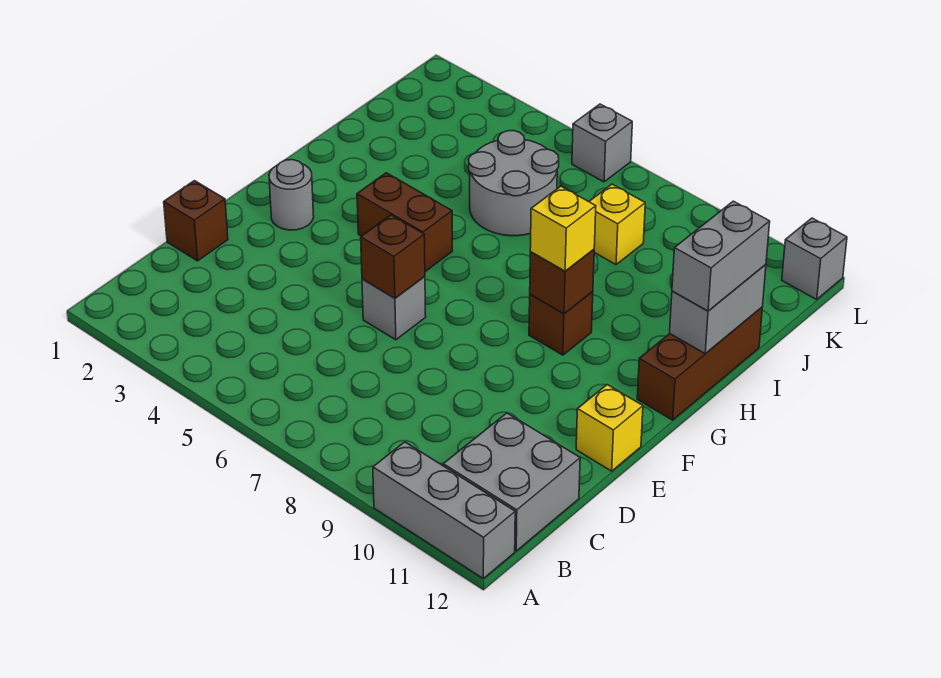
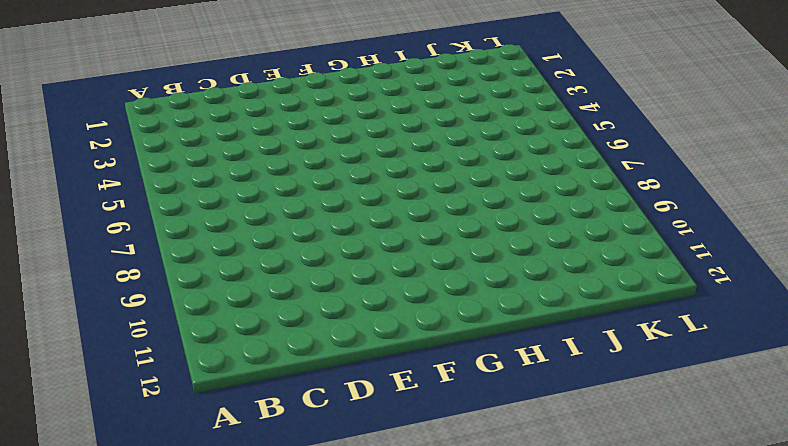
none -> grey 1x3 brick [373,442,515,578]
none -> grey 2x2 brick [443,413,580,551]
none -> brown 1x1 brick [164,181,228,261]

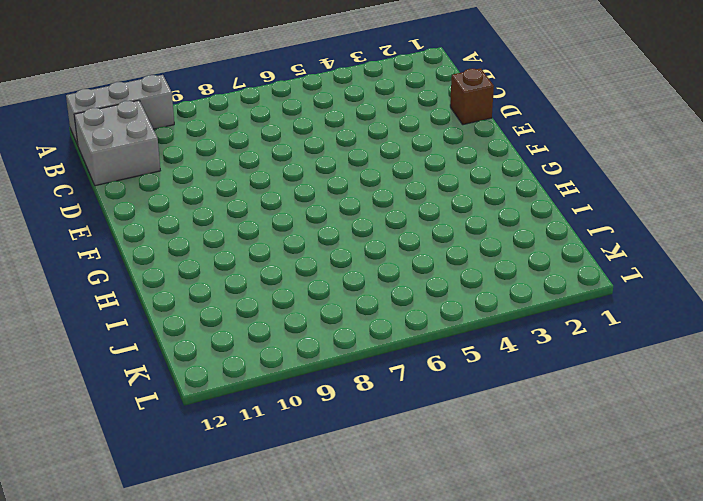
none -> grey 1x1 brick [362,276,426,340]
none -> yellow 1x1 brick [576,385,643,471]
none -> grey 1x1 round brick [269,160,314,230]

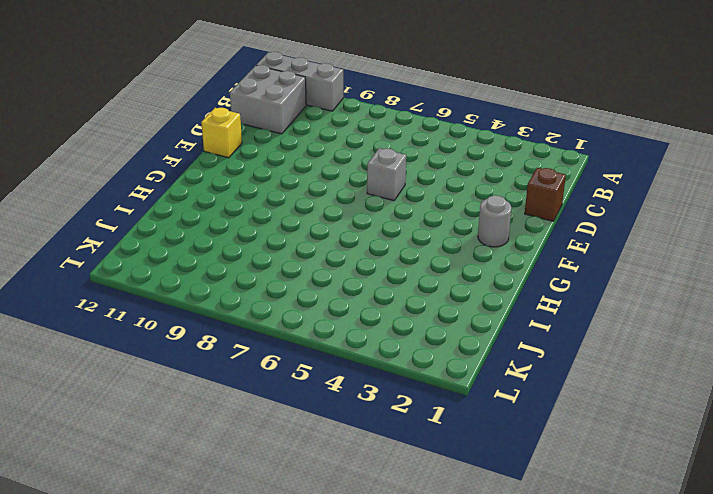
none -> brown 1x2 brick [357,173,452,272]
none -> brown 1x1 brick [529,292,593,355]
none -> brown 1x3 brick [637,307,762,420]

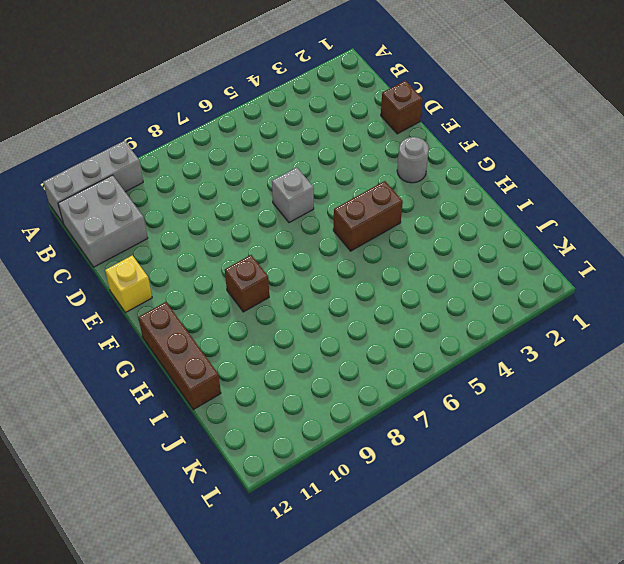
none -> grey 2x2 round brick [468,131,559,236]
none -> yellow 1x1 brick [589,184,645,265]
none -> grey 1x1 brick [572,104,632,182]

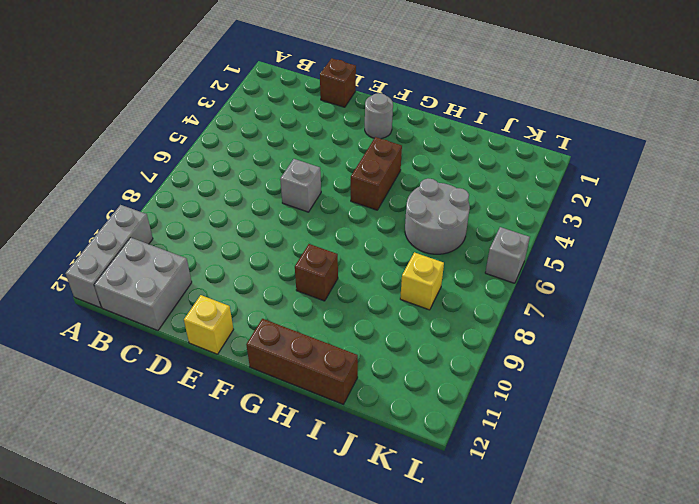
none -> grey 1x1 brick [782,218,847,299]
none -> brown 1x1 brick [361,215,425,298]
none -> brown 1x1 brick [530,249,594,314]

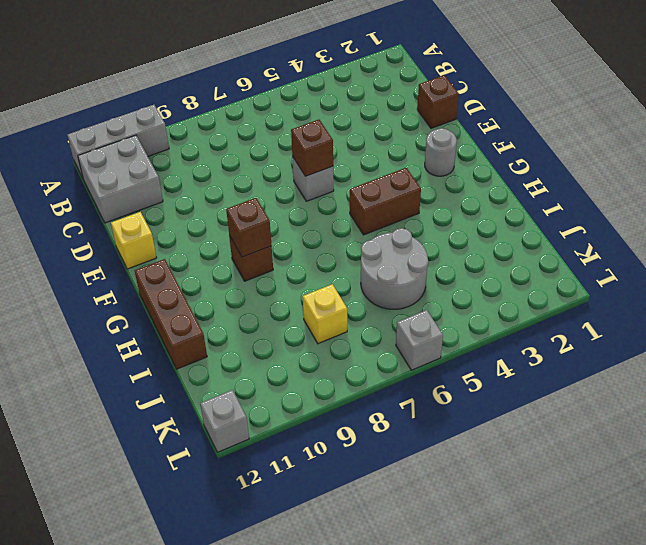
none -> grey 1x2 brick [670,264,766,354]
none -> yellow 1x1 brick [530,186,596,271]
none -> grey 1x2 brick [672,201,770,311]

